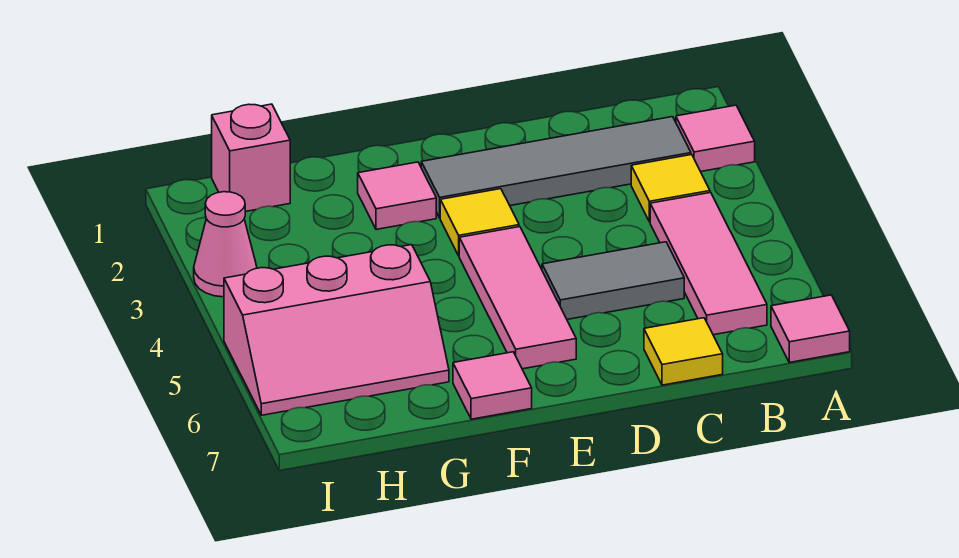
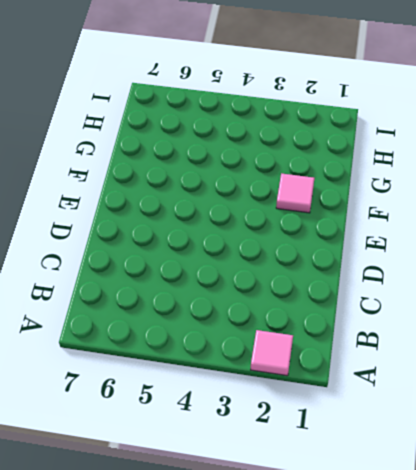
none -> pink 1x1 tile [771,295,850,362]
none -> grey 1x4 tile [421,117,691,218]
none -> yellow 1x1 tile [631,155,710,222]

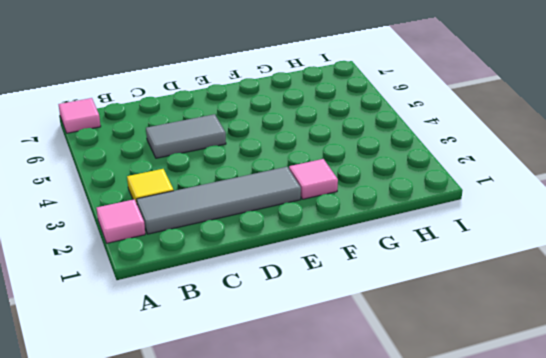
none -> pink 1x3 tile [650,193,767,335]
none -> yellow 1x1 tile [644,318,723,385]
none -> yellow 1x1 tile [440,189,519,256]

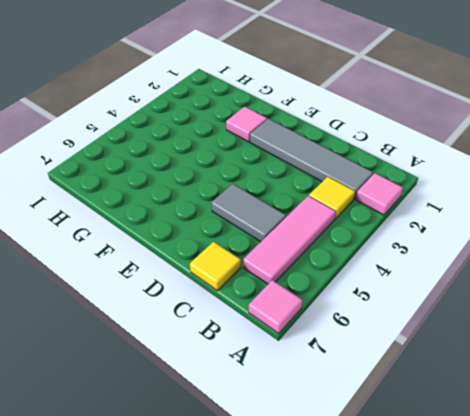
none -> yellow 1x1 tile [440,189,519,256]
none -> pink 1x3 tile [459,227,576,369]
none -> pink 1x1 tile [453,352,532,419]

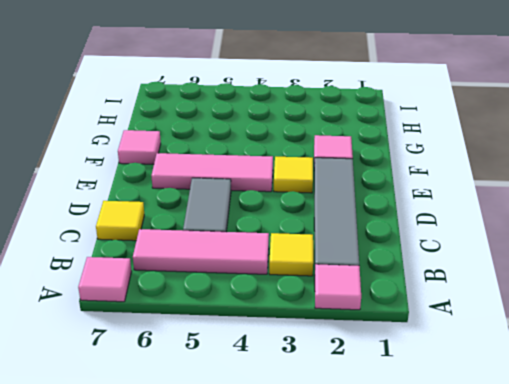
none -> pink 2x3 slope [224,245,449,415]
none -> pink 1x1 brick [212,104,290,212]
none -> pink 1x1 cone [194,192,257,297]

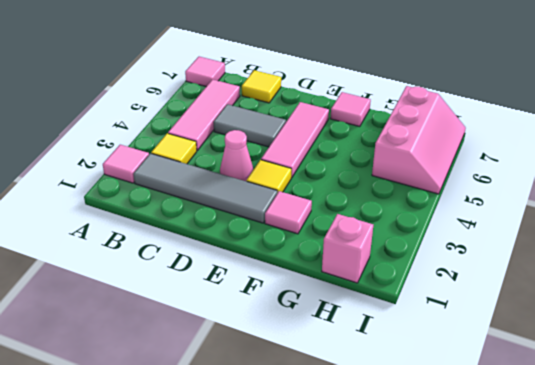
pink 1x1 cone [220,130,253,181] -> pink 1x1 cone moved to [194,192,257,297]
pink 2x3 slope [372,86,466,194] -> pink 2x3 slope turned to [224,245,449,415]

